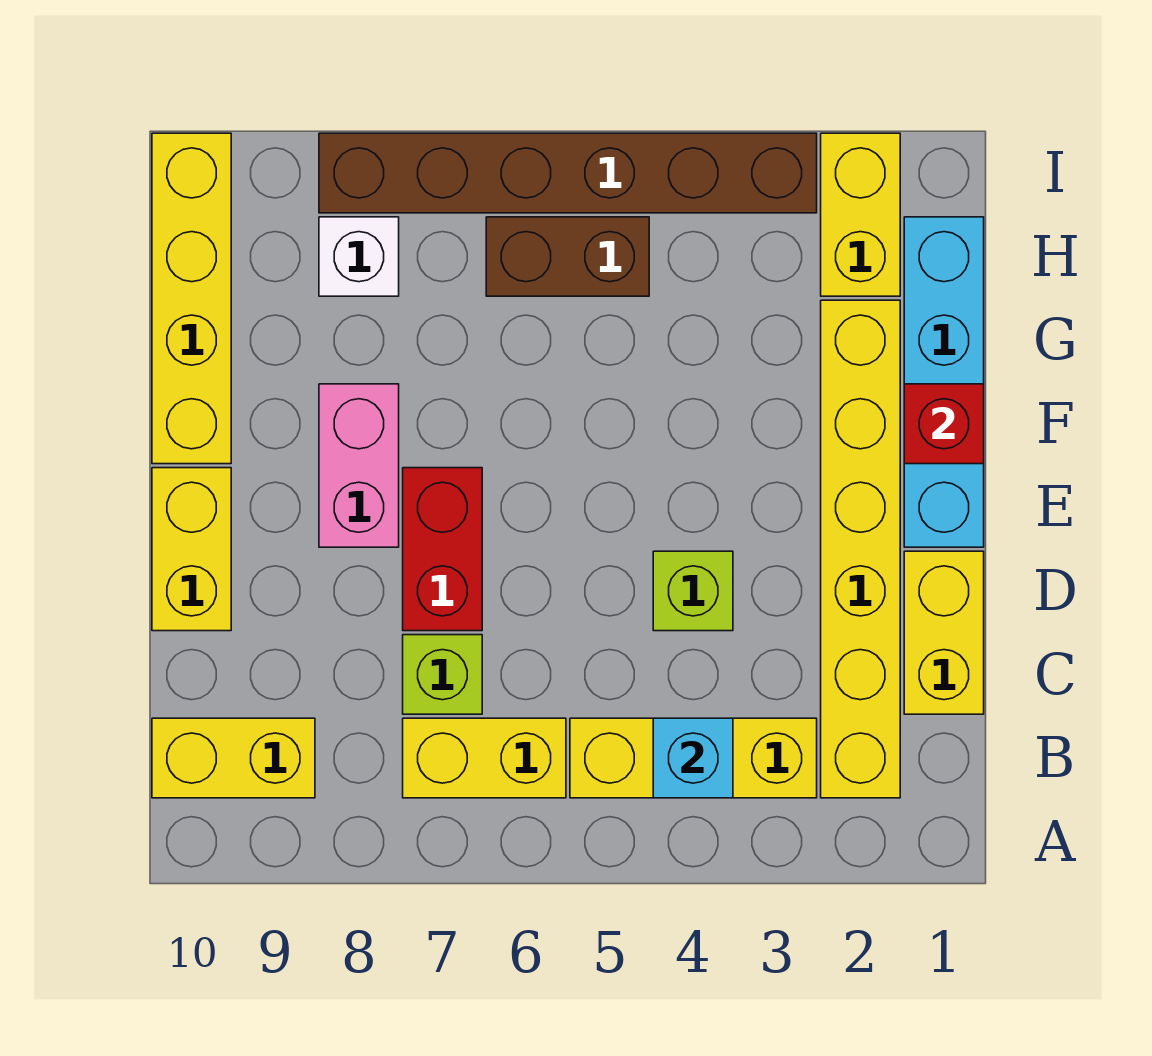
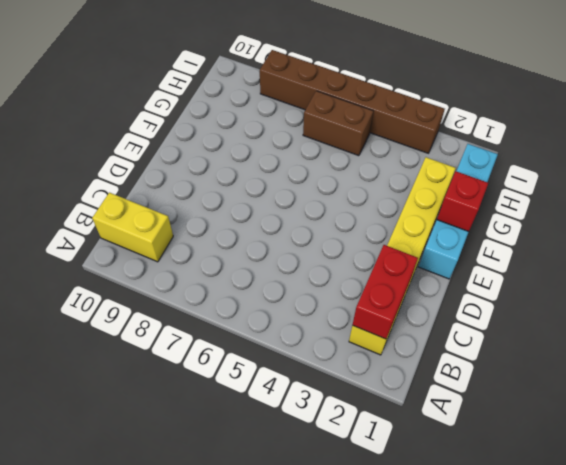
red 1x2 brick [353,245,418,339] -> red 1x2 brick moved to [403,468,482,631]
none -> yellow 1x3 brick [570,718,817,798]
none -> yellow 1x2 brick [403,718,566,798]
none -> yellow 1x2 brick [904,551,984,714]

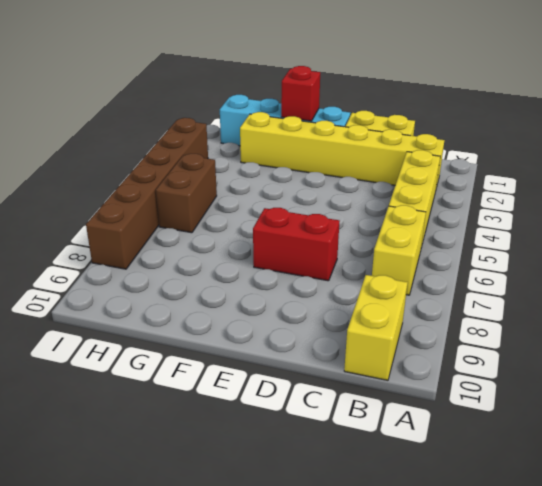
none -> lime 1x1 brick [403,635,482,714]
none -> lime 1x1 brick [653,551,733,631]
none -> yellow 1x2 brick [152,468,231,631]

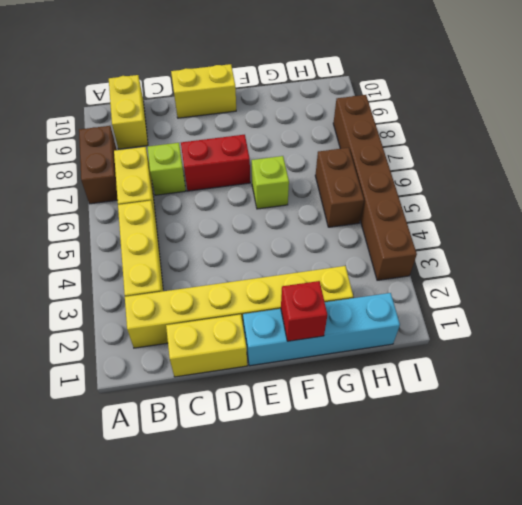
brown 1x2 brick [79,126,118,204] -> none
lime 1x1 brick [252,156,289,209] -> lime 1x1 brick moved to [653,551,733,631]
none -> pink 1x2 brick [319,384,399,547]
none -> yellow 1x4 brick [152,133,231,464]
none -> yellow 1x2 brick [821,133,900,296]

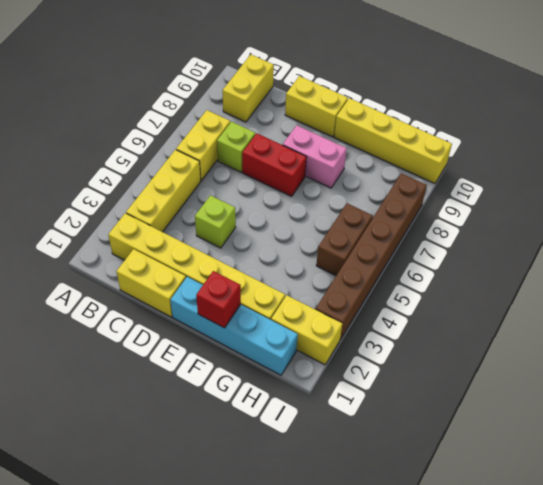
none -> white 1x1 brick [319,217,399,296]
none -> cyan 1x1 brick [653,718,733,798]

